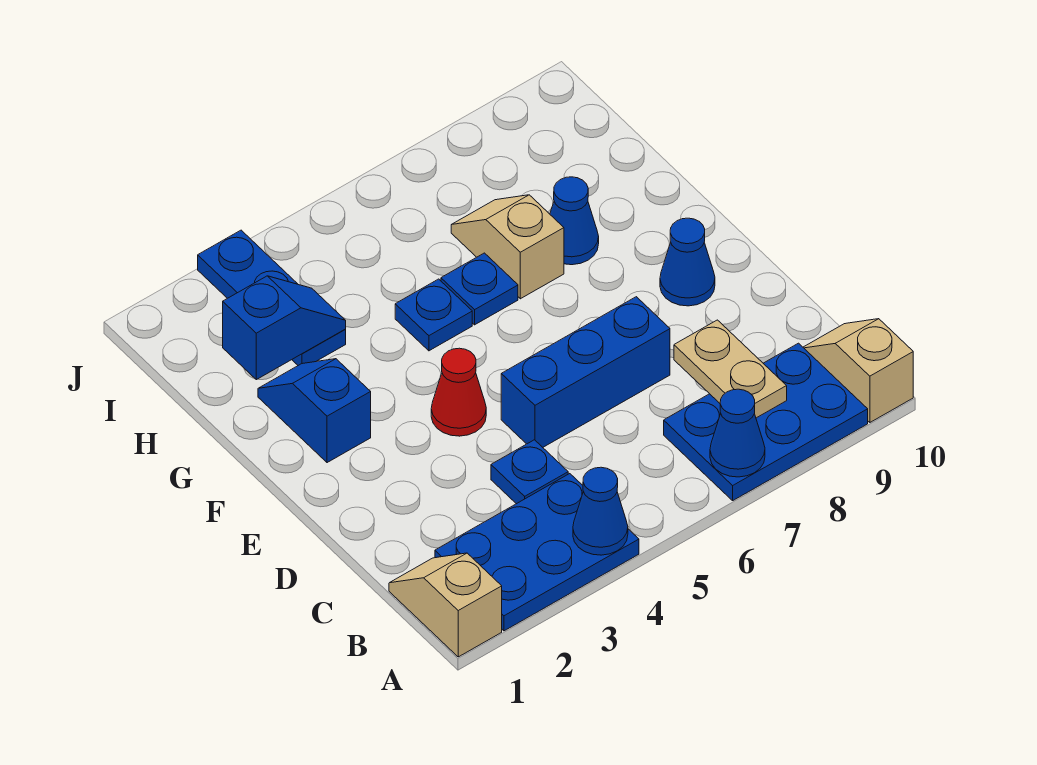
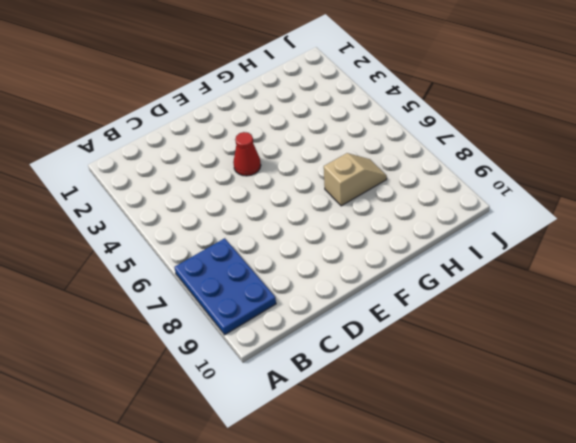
none -> tan 1x2 slope [389,553,502,657]
none -> blue 2x3 plate [435,474,639,631]
none -> tan 1x2 slope [803,319,913,422]

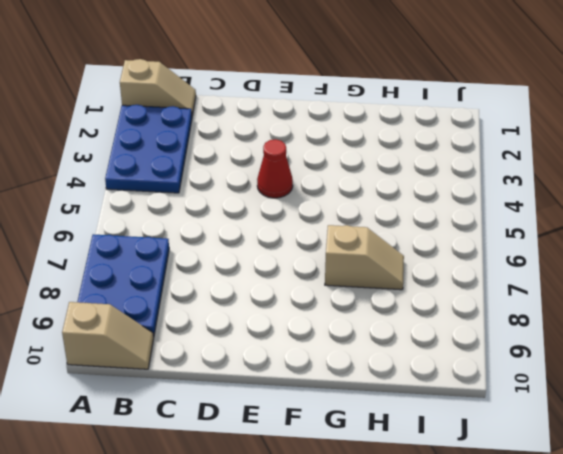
none -> blue 1x1 plate [491,440,568,504]
none -> blue 1x3 brick [501,297,670,447]
none -> blue 1x1 cone [660,218,715,306]

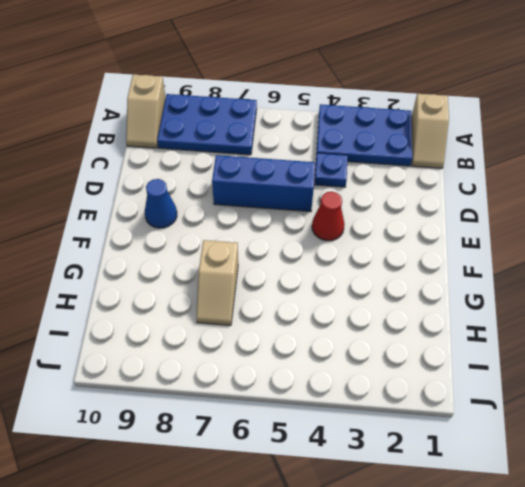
none -> blue 1x2 slope [258,359,371,463]
none -> blue 1x1 plate [395,279,472,351]
none -> blue 1x1 plate [441,253,518,325]

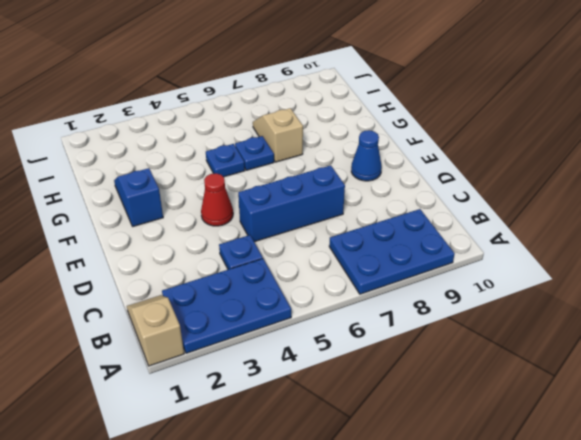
none -> tan 1x2 slope [803,319,913,422]
none -> blue 1x1 cone [550,177,599,265]
none -> blue 1x3 plate [198,230,346,365]

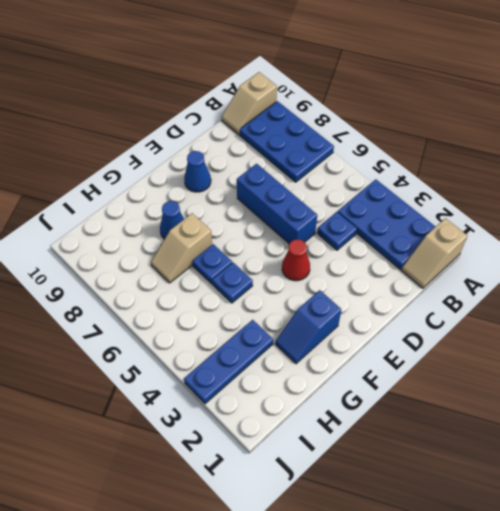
none -> blue 1x1 cone [573,467,628,555]
none -> blue 1x1 cone [710,389,765,477]
none -> tan 1x2 plate [674,320,787,418]

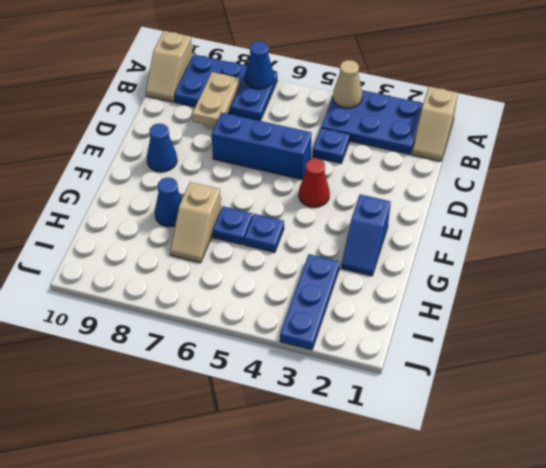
tan 1x1 cone [333,60,362,108] -> blue 1x1 cone [573,467,628,555]
none -> blue 1x2 slope [223,276,346,380]

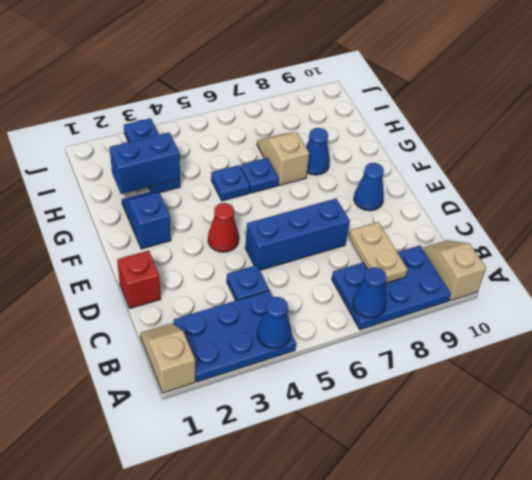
red 1x1 brick [117,251,161,309] -> none
blue 1x2 brick [110,132,180,194] -> blue 1x2 slope [223,276,346,380]

